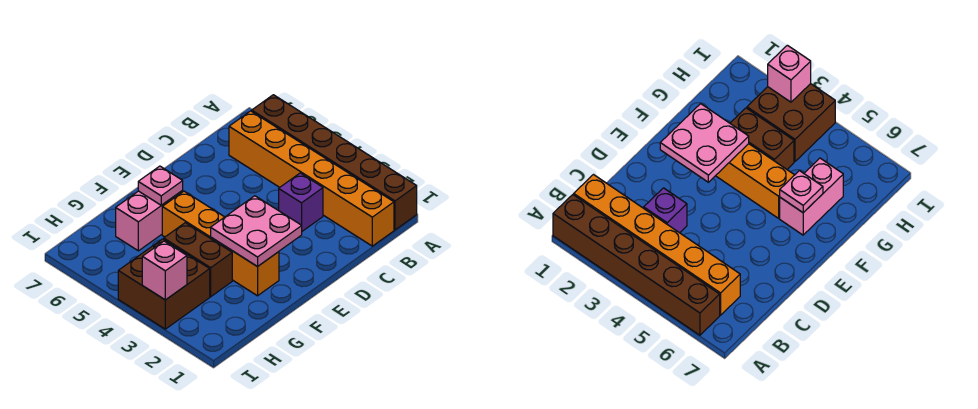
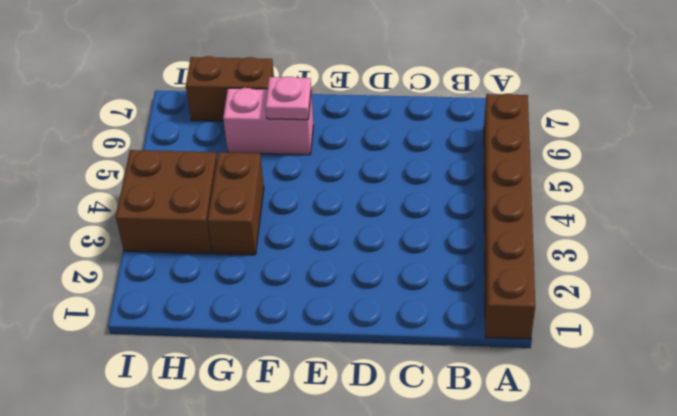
brown 1x2 brick [186,56,274,121] -> none
none -> orange 1x6 brick [229,111,394,246]
none -> purple 1x1 brick [279,173,323,231]

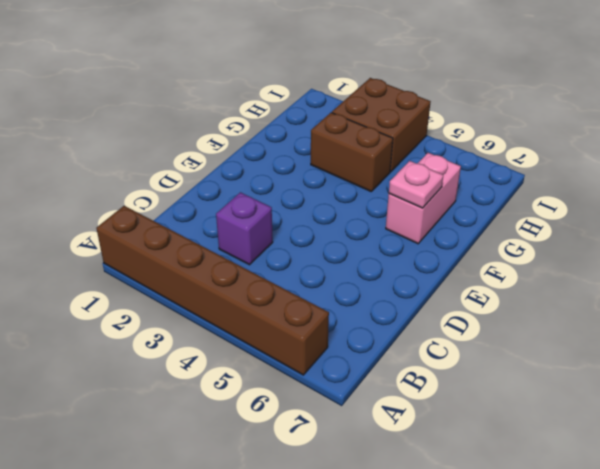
none -> orange 1x6 brick [229,111,394,246]
none -> orange 1x4 brick [162,191,279,296]

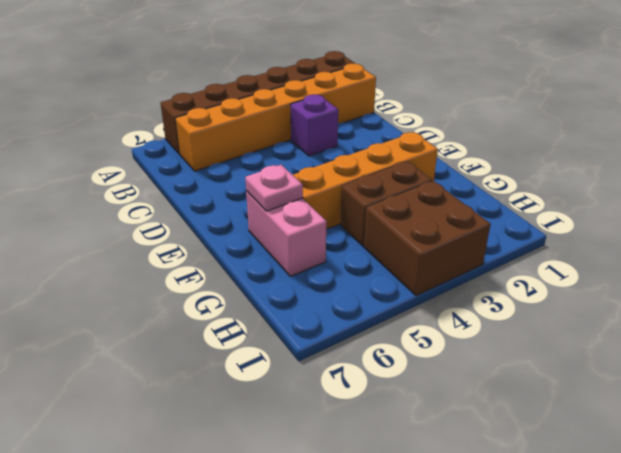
none -> pink 2x2 plate [211,196,302,267]
none -> pink 1x1 brick [142,241,187,300]

